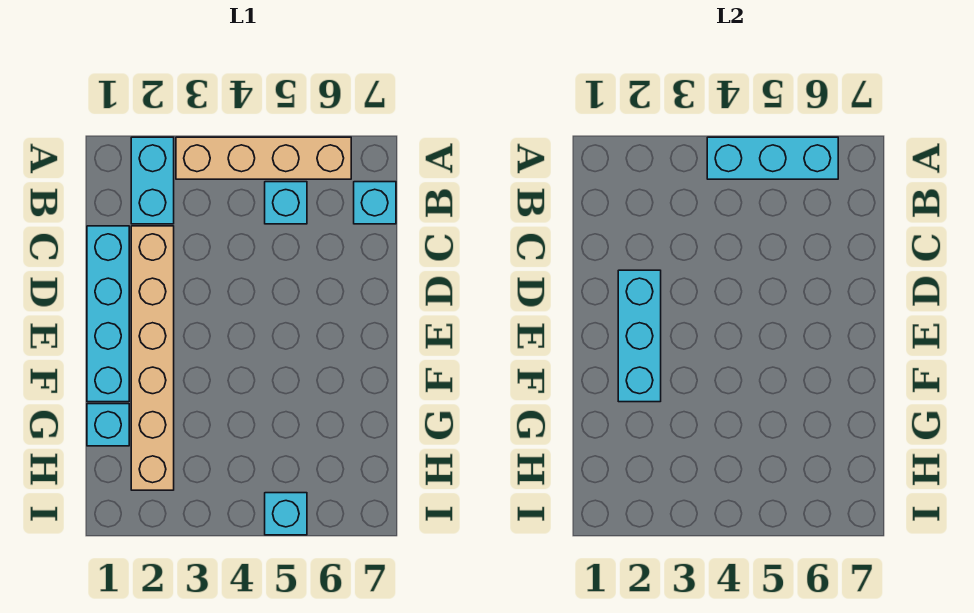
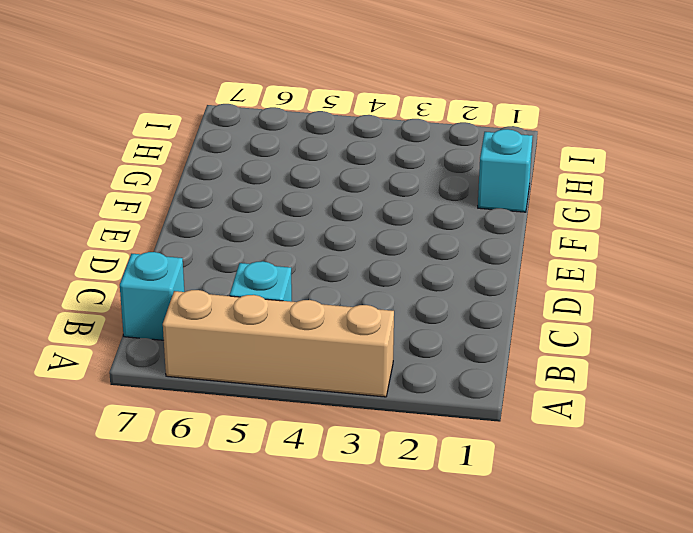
none -> cyan 1x2 brick [131,137,174,224]
none -> cyan 1x4 brick [87,226,129,402]

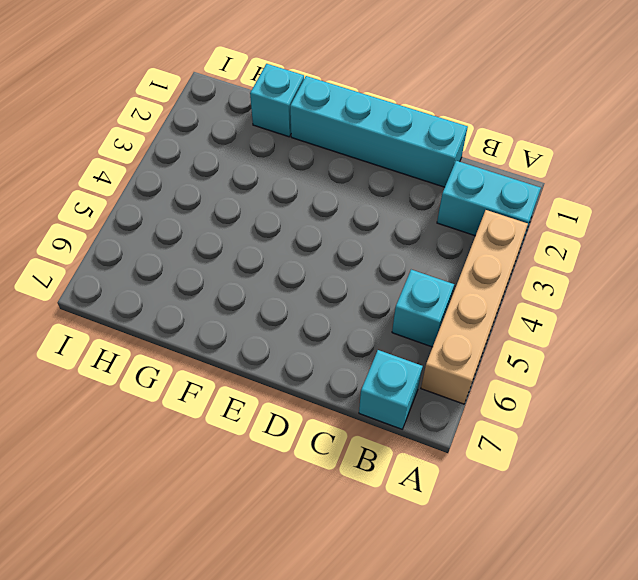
none -> tan 1x6 brick [131,226,174,490]
none -> cyan 1x1 brick [265,493,307,535]

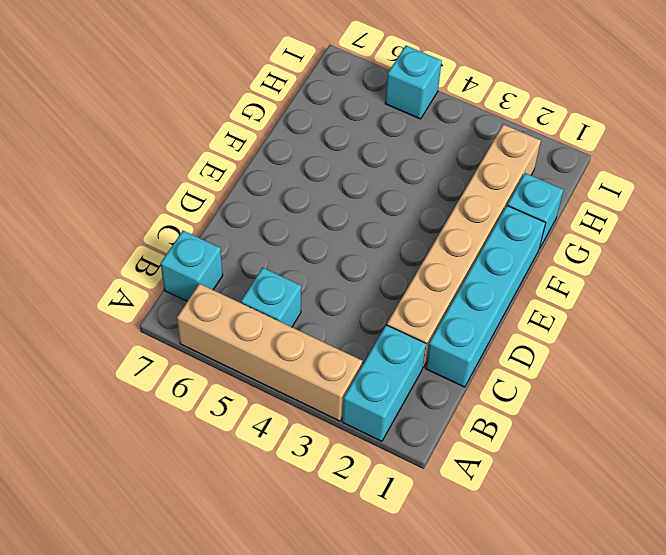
none -> cyan 1x3 brick [707,137,838,179]
none -> cyan 1x3 brick [618,270,661,402]

